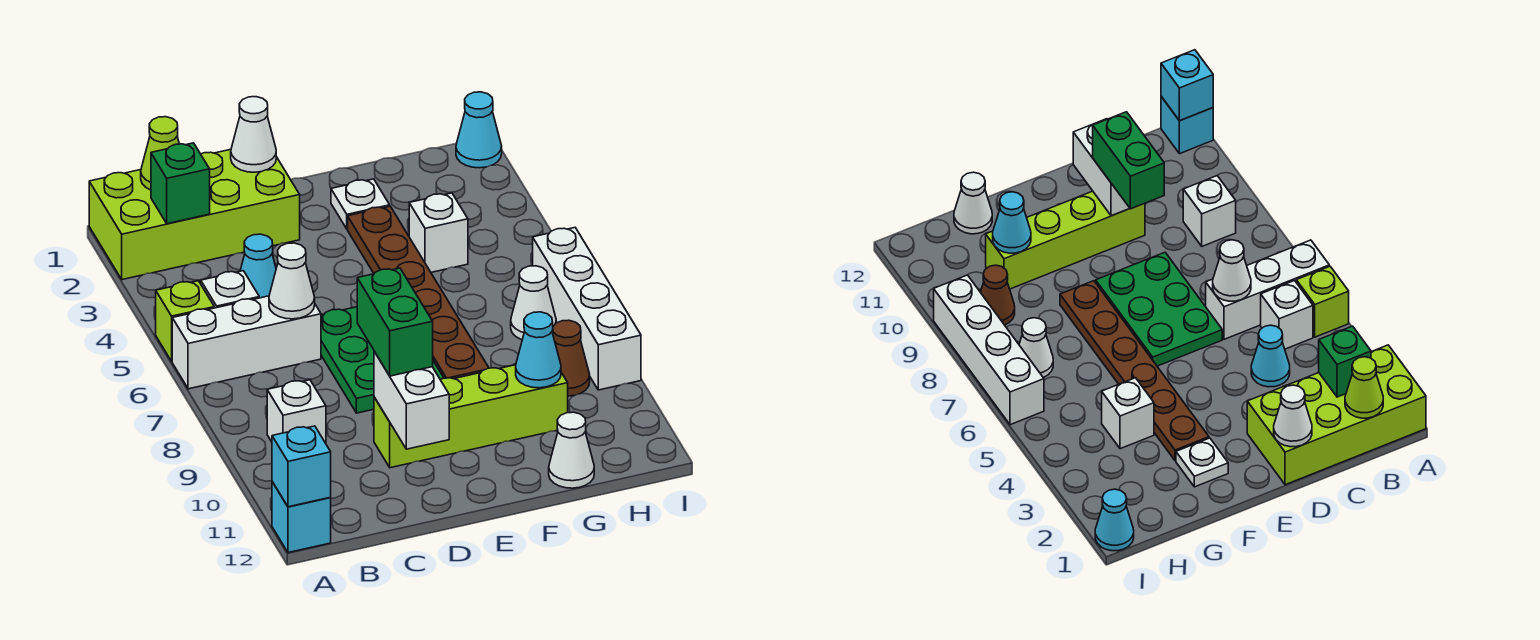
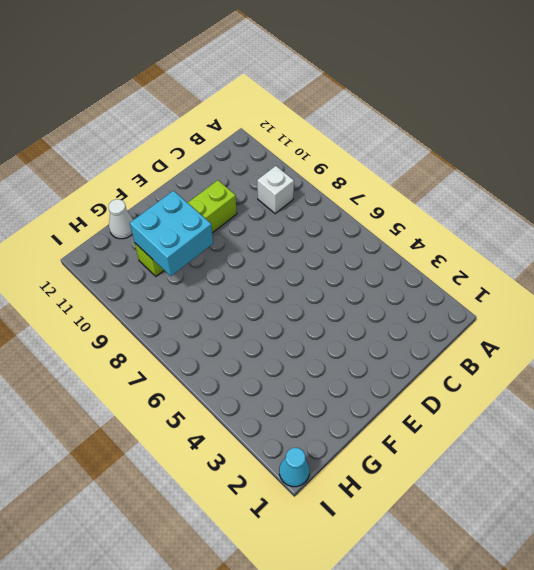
cyan 2x2 brick [130,191,213,276] -> cyan 1x1 cone [516,312,561,388]
none -> lime 2x4 brick [89,149,300,280]
none -> lime 1x1 brick [156,281,214,361]
none -> white 1x3 brick [172,296,321,389]

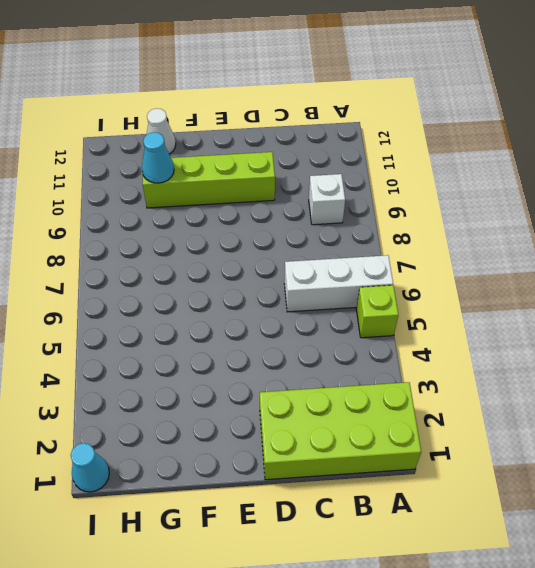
none -> cyan 1x1 brick [272,482,331,553]
none -> white 1x1 brick [201,271,259,308]
none -> cyan 1x1 cone [240,234,276,298]

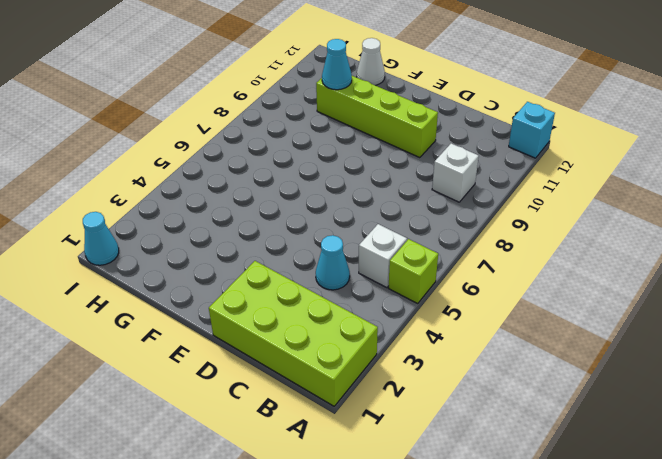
none -> white 1x3 brick [172,296,321,389]
none -> green 2x3 plate [321,307,444,413]
none -> white 1x1 plate [331,179,390,229]

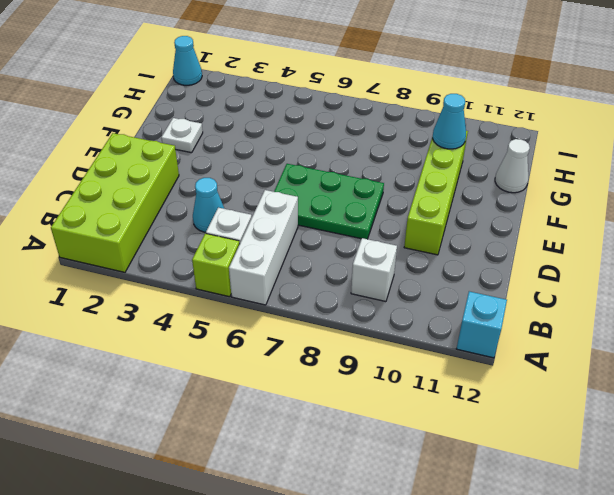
none -> brown 1x6 plate [348,206,489,379]
none -> white 1x1 brick [409,193,468,272]
none -> white 1x1 cone [511,266,556,340]

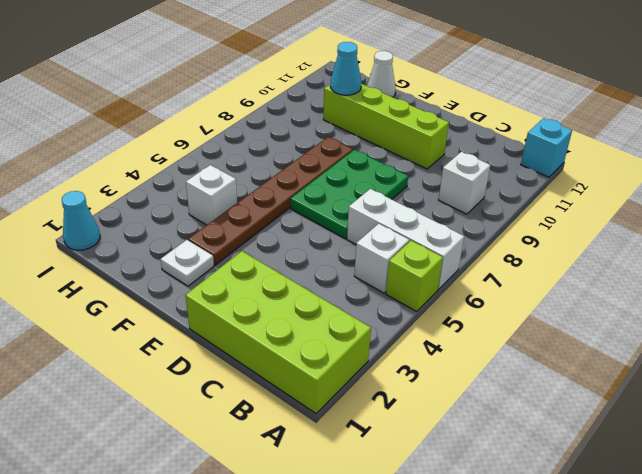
none -> cyan 1x1 cone [240,234,276,298]
none -> white 1x1 cone [511,266,556,340]
none -> brown 1x1 cone [553,320,590,396]

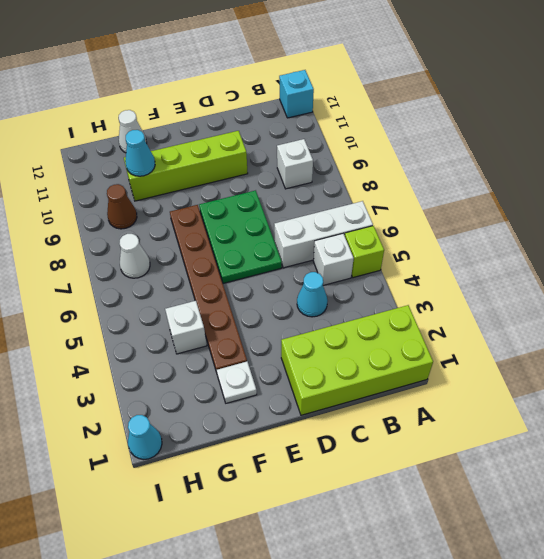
none -> white 1x4 brick [533,228,641,390]
none -> cyan 1x1 brick [272,426,331,507]
none -> lime 1x1 cone [141,117,179,190]

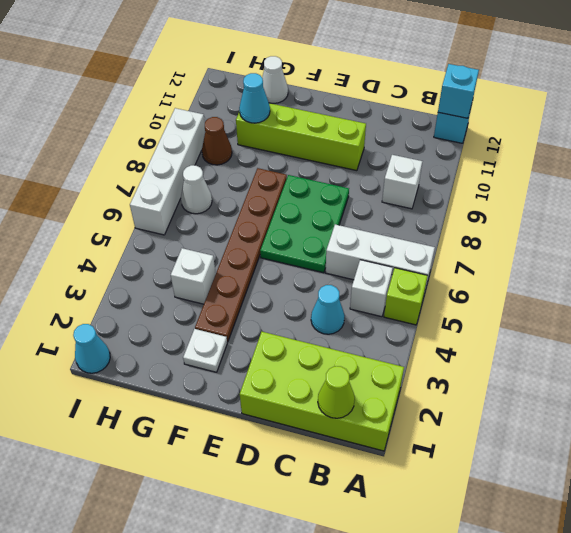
none -> green 1x1 brick [151,143,210,224]
none -> white 1x1 cone [269,243,315,319]
none -> white 1x1 cone [231,97,276,172]

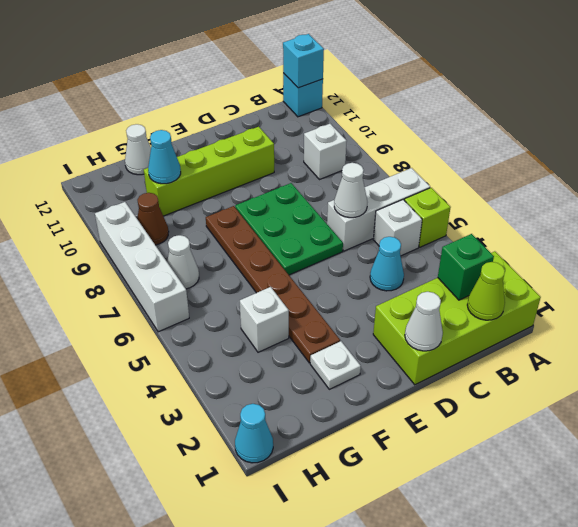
none -> white 1x2 brick [374,351,449,449]
none -> green 1x2 brick [357,268,433,376]

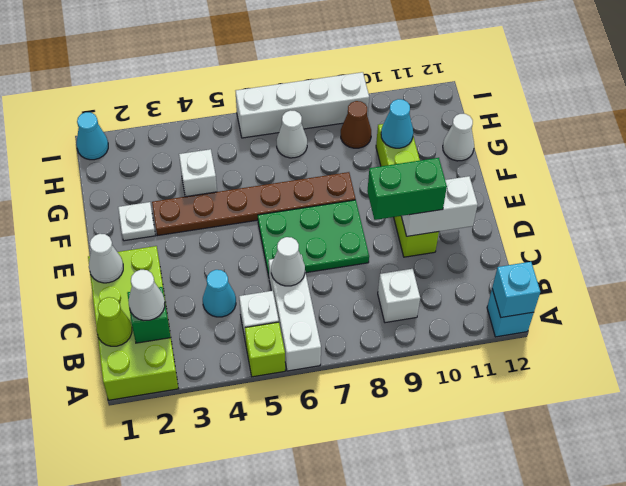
white 1x1 cone [129,270,165,320] -> none

